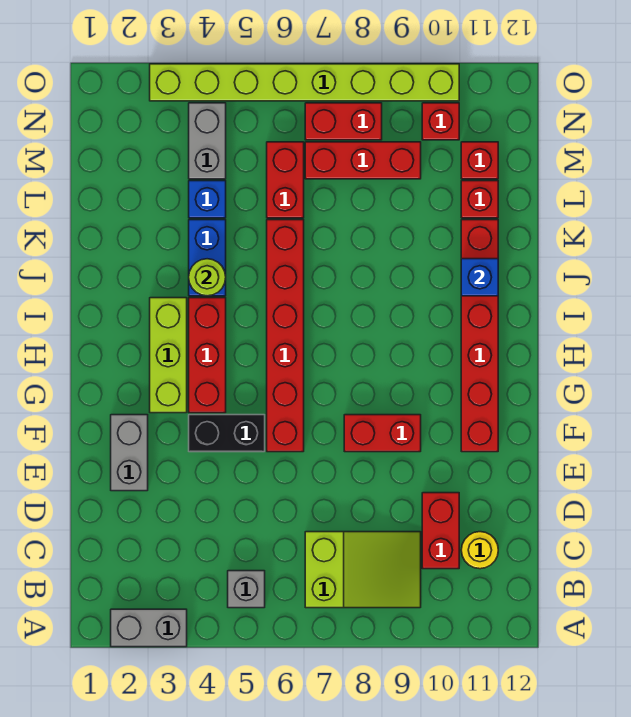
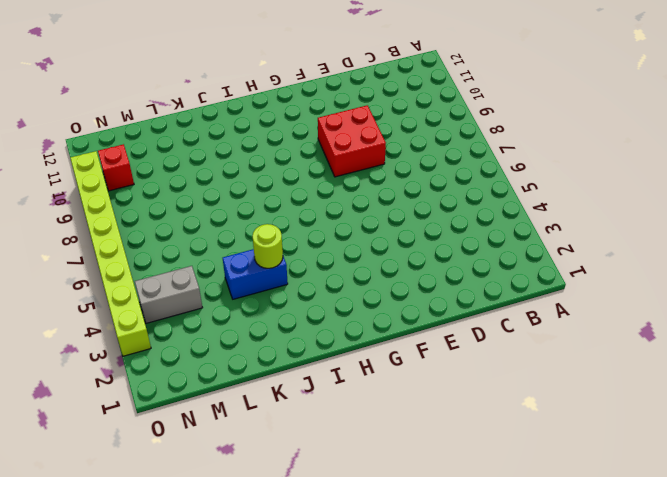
red 2x2 brick [318,105,386,177] -> red 1x2 brick [344,415,421,452]
none -> grey 1x2 brick [111,609,187,647]
none -> grey 1x1 brick [228,571,265,608]
none -> lime 2x3 slope [305,532,421,608]

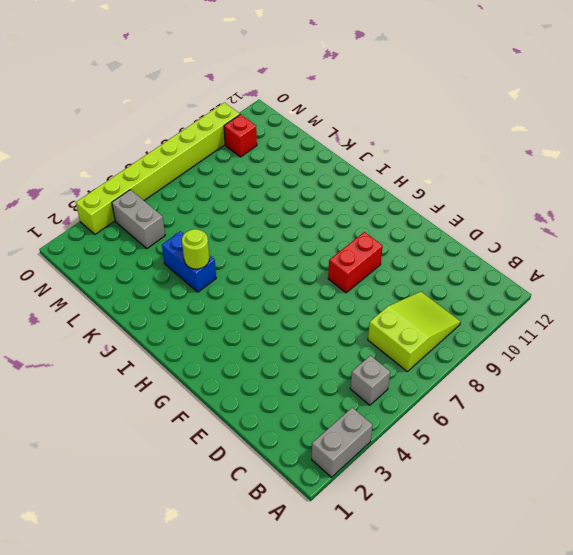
none -> red 1x2 brick [422,493,459,569]
none -> yellow 1x1 round brick [461,532,498,569]
none -> grey 1x2 brick [111,415,148,491]

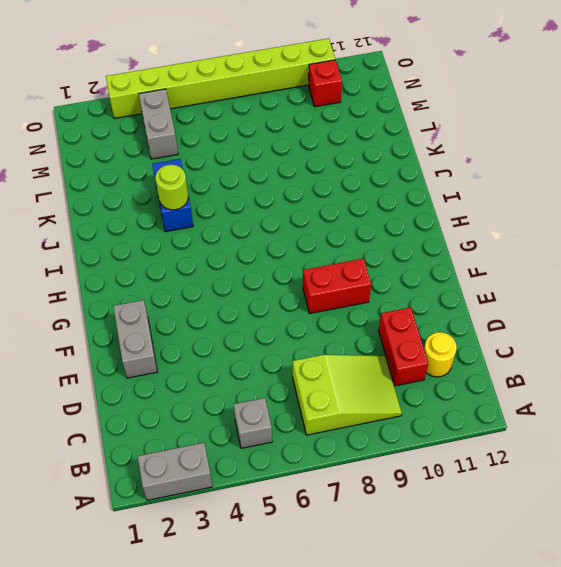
none -> black 1x2 brick [189,415,265,452]
none -> red 1x6 brick [267,220,304,452]
none -> red 1x6 brick [461,220,498,452]

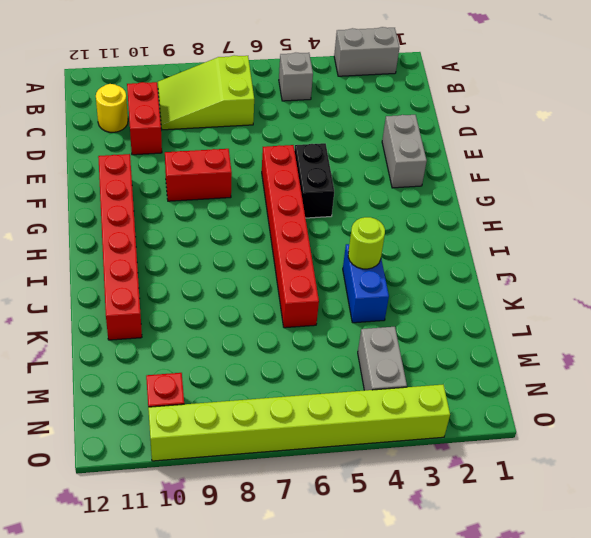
black 1x2 brick [295,143,334,218] -> black 1x2 brick turned to [189,415,265,452]
none -> lime 1x3 brick [150,298,187,413]
none -> red 1x3 brick [189,298,226,413]
none -> blue 1x1 brick [189,181,226,218]

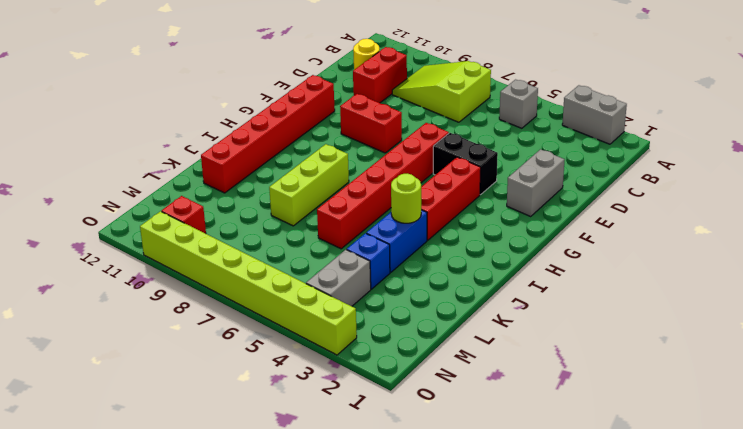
lime 1x3 brick [269,144,349,226] -> lime 1x3 brick moved to [150,298,187,413]
none -> red 1x2 brick [267,142,304,218]
none -> red 1x1 brick [461,181,498,218]
none -> red 1x3 brick [305,142,421,179]

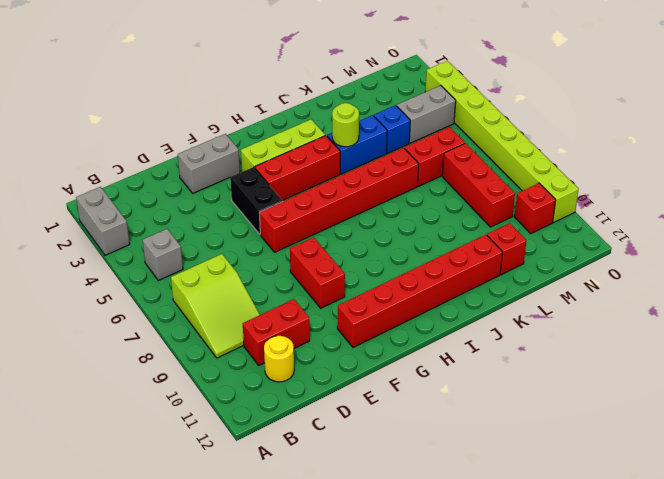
none -> red 1x1 brick [461,142,498,179]
none -> red 1x2 brick [305,103,382,140]
none -> blue 1x1 brick [461,259,498,296]

